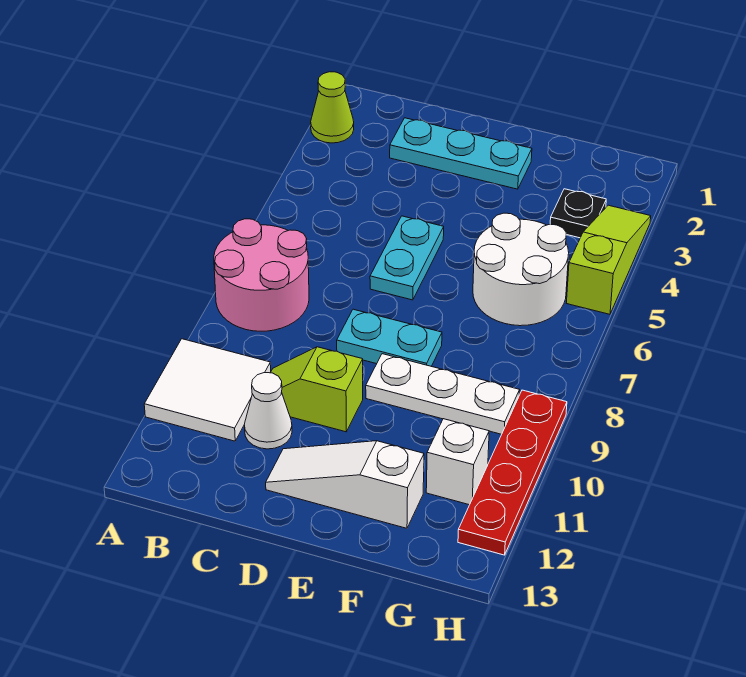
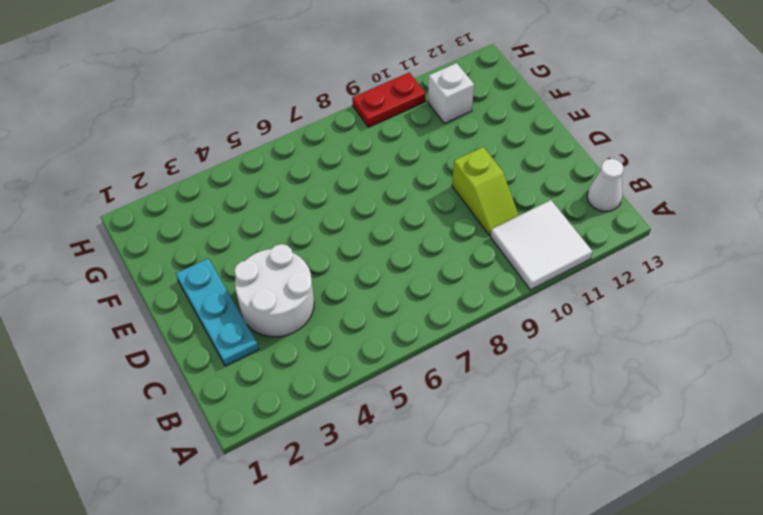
white 1x1 cone [587,159,624,212] -> white 1x1 cone moved to [244,373,292,449]
white 2x2 round brick [234,244,314,337] -> white 2x2 round brick moved to [473,213,569,326]
red 1x2 plate [352,72,426,127] -> red 1x4 plate [458,390,567,555]
none -> lime 1x1 cone [311,72,354,143]
none -> pink 2x2 round brick [214,219,309,331]
none -> cyan 1x2 plate [370,216,444,300]

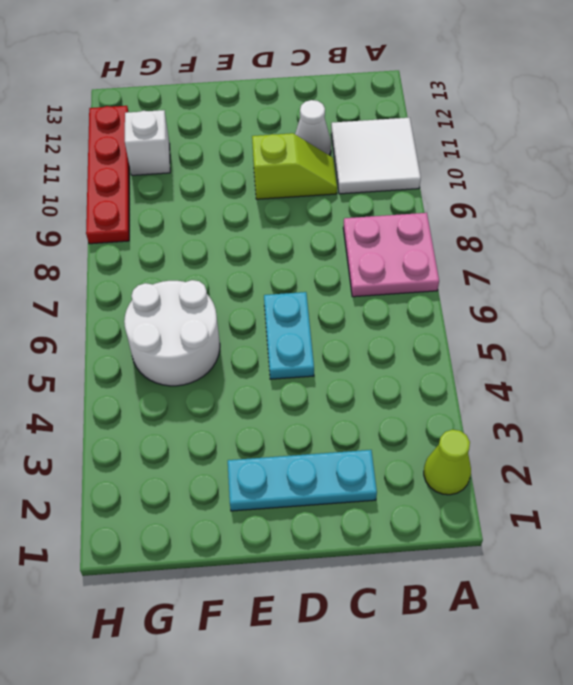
pink 2x2 plate [343,213,439,297] -> pink 2x2 round brick [214,219,309,331]
none -> cyan 1x2 plate [337,309,442,366]
none -> white 1x3 slope [266,441,424,528]
none -> white 1x3 plate [366,354,520,434]

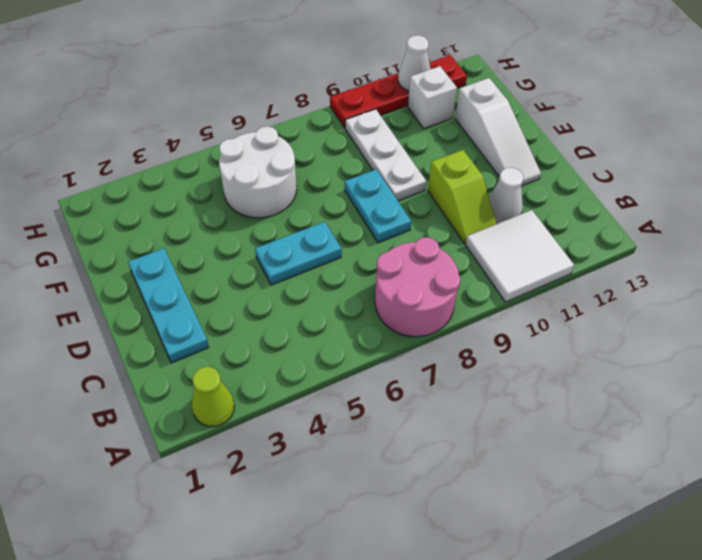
white 1x1 cone [398,35,430,91] -> none
none -> black 1x1 plate [550,189,606,238]
none -> lime 1x3 slope [567,205,651,314]

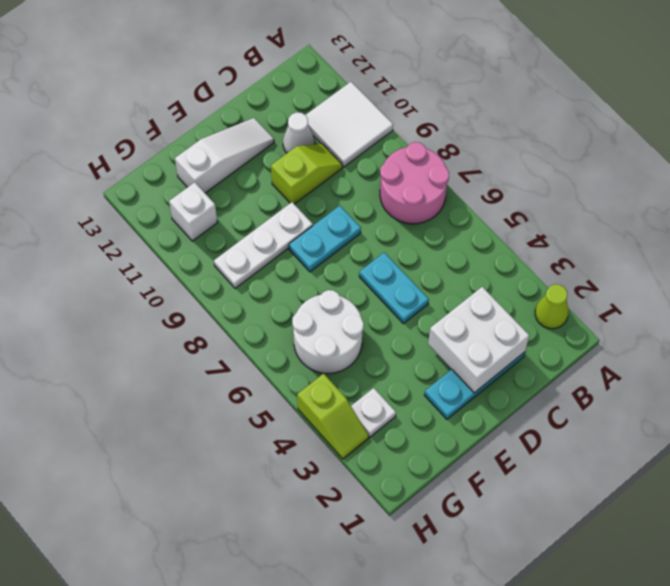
white 2x2 brick [428,287,529,393] -> none
white 1x1 plate [351,388,396,437] -> black 1x1 plate [550,189,606,238]
lime 1x2 slope [297,373,369,459] -> lime 1x3 slope [567,205,651,314]
none -> red 1x4 plate [458,390,567,555]

